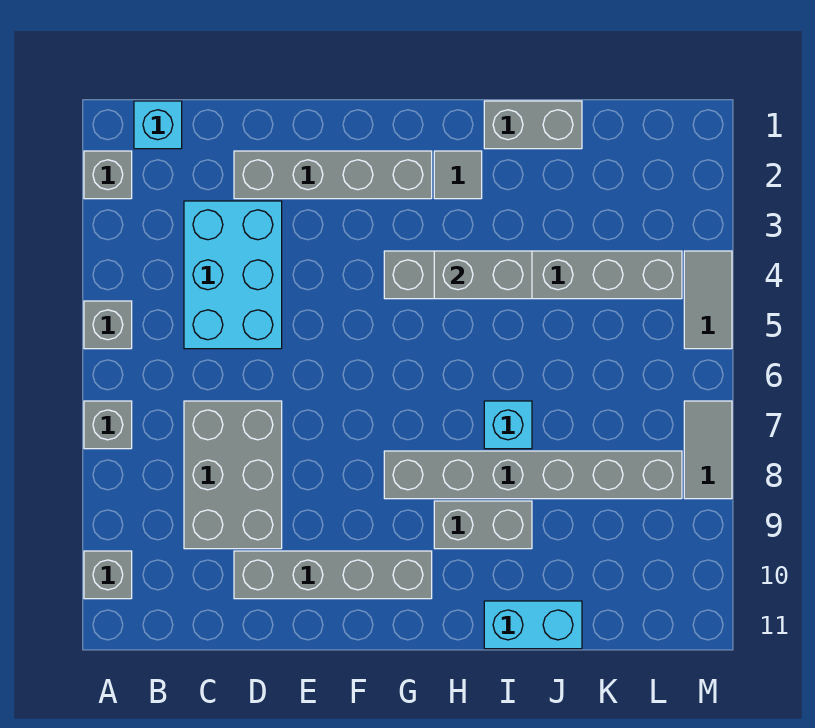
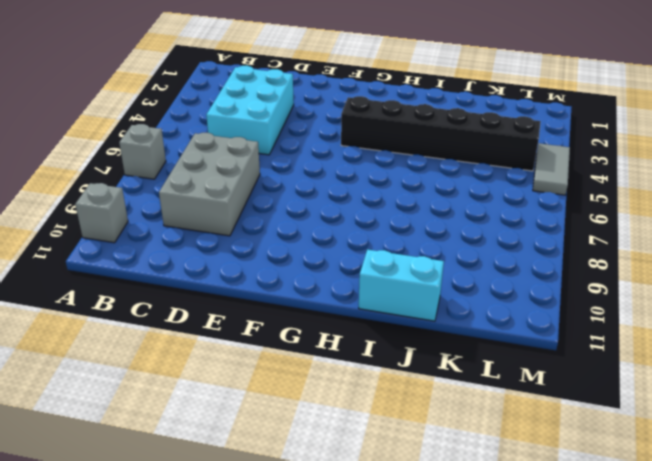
black 1x6 brick [341,96,541,171] -> grey 1x6 brick [384,251,682,299]
none -> grey 1x1 brick [84,151,132,199]
none -> grey 1x1 brick [84,301,132,349]
none -> cyan 1x1 brick [134,101,182,149]

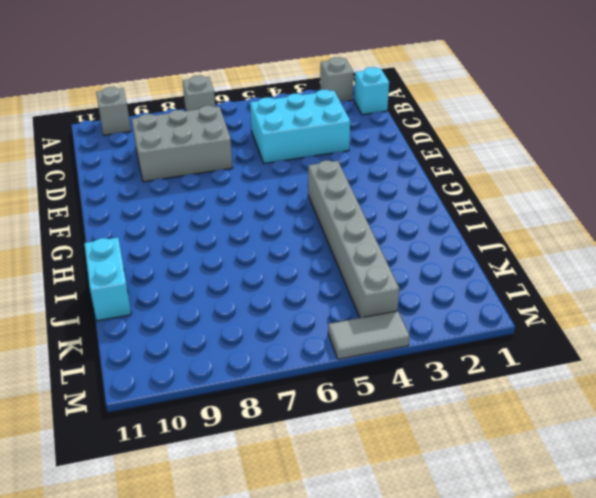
none -> grey 1x1 brick [84,301,132,349]
none -> grey 1x4 brick [234,151,432,199]
none -> grey 1x4 brick [234,551,432,599]

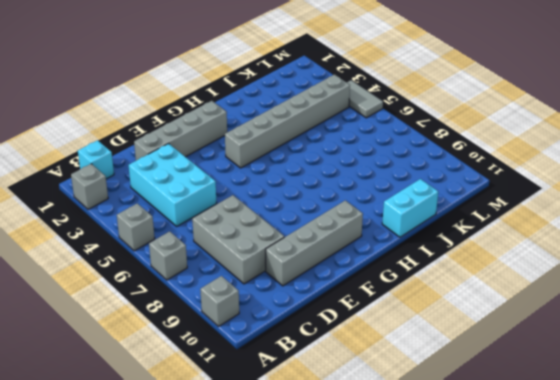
none -> grey 1x6 brick [384,451,682,499]
none -> grey 1x1 tile [434,151,482,199]
none -> grey 1x2 brick [434,501,532,549]

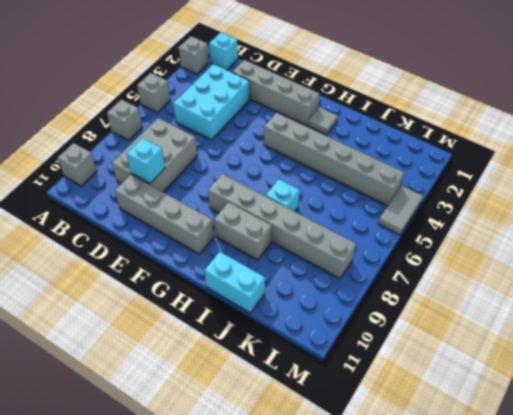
cyan 1x1 brick [127,138,165,184] -> none
none -> grey 1x2 brick [484,101,582,149]
none -> grey 1x2 tile [684,401,732,499]
none -> grey 1x2 brick [434,251,532,299]

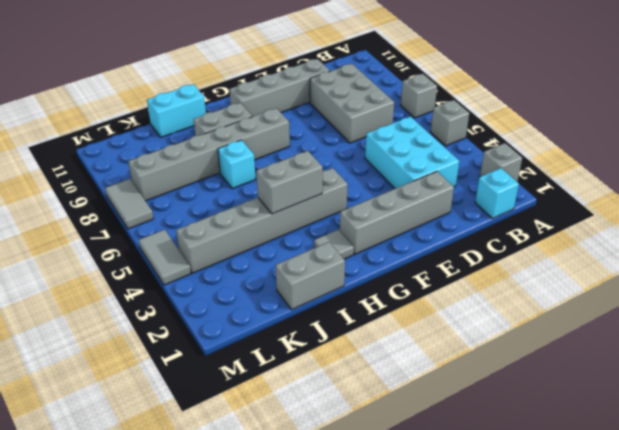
none -> grey 1x1 brick [84,551,132,599]

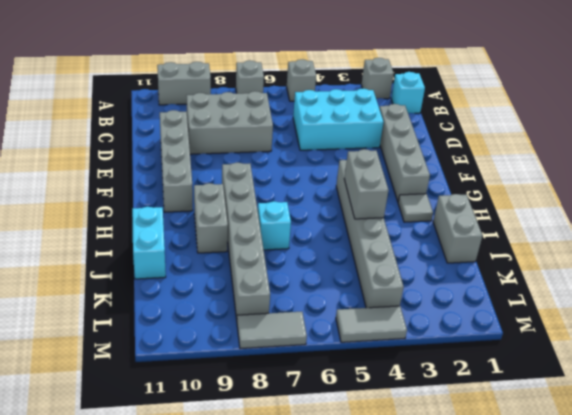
grey 1x2 brick [157,62,211,105] -> grey 1x1 brick [84,551,132,599]

